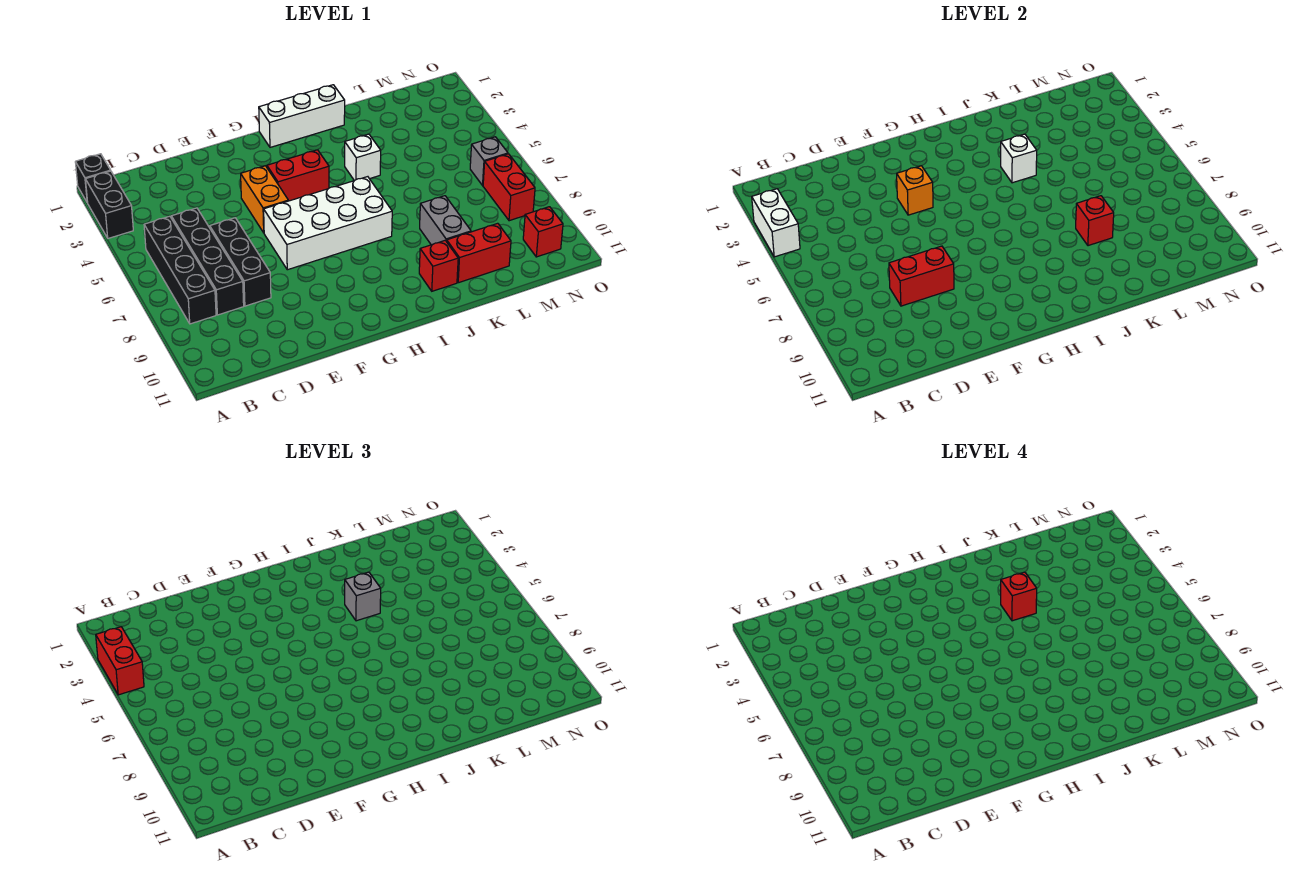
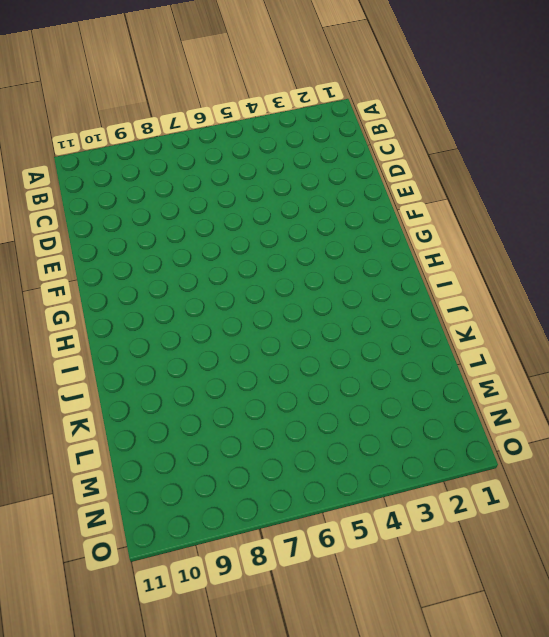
none -> black 1x1 brick [75,154,111,203]
none -> black 1x2 brick [85,171,133,238]
none -> black 1x4 brick [144,216,216,324]

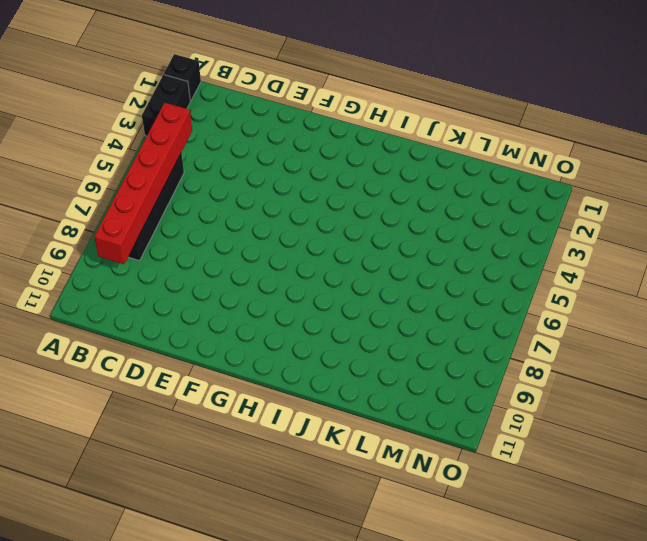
red 1x6 brick [94,103,192,264] -> none
none -> black 1x4 brick [171,208,244,315]
none -> black 1x3 brick [210,218,271,306]
none -> orange 1x2 brick [241,166,288,233]

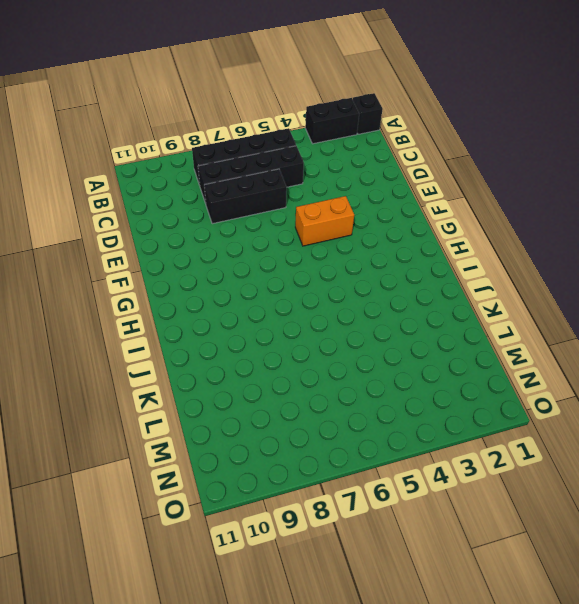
none -> white 2x4 brick [264,177,392,270]
none -> red 1x2 brick [267,150,329,201]
none -> white 1x3 brick [259,85,345,147]

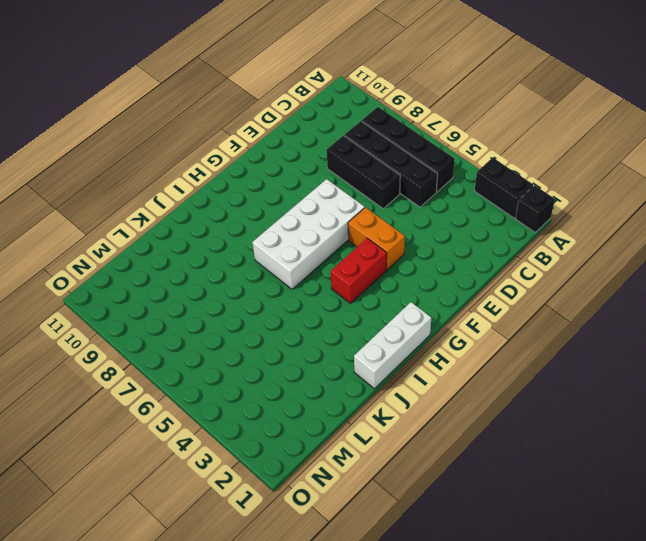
none -> white 1x1 brick [345,134,381,181]
none -> red 1x1 brick [419,240,458,291]
none -> grey 1x2 brick [420,196,471,245]

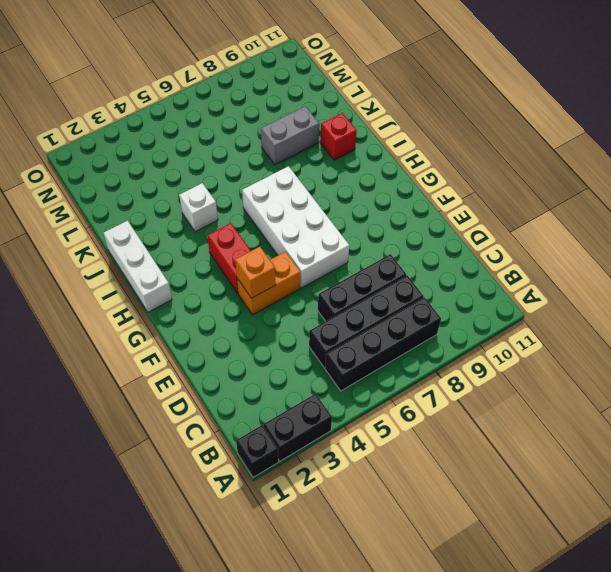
none -> red 1x2 brick [447,223,511,283]
none -> grey 1x1 brick [470,137,508,185]
none -> red 1x2 brick [483,154,535,221]

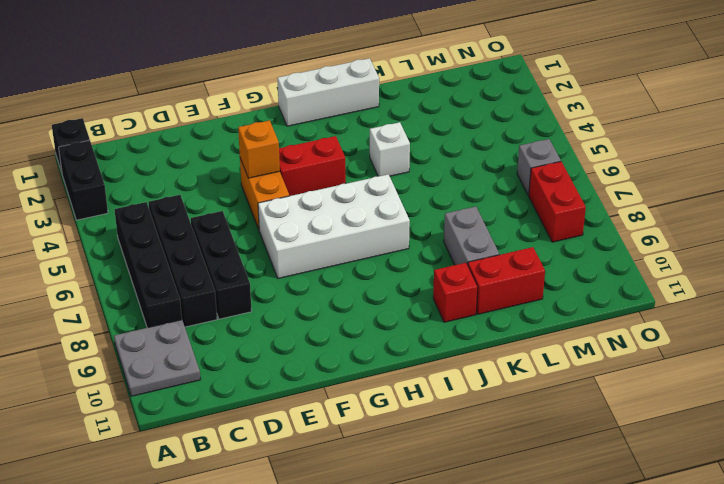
grey 2x2 plate [114,320,201,396] -> none
none -> red 1x1 brick [523,207,563,257]
none -> white 1x2 brick [752,189,800,257]
none -> red 1x2 brick [889,246,954,306]

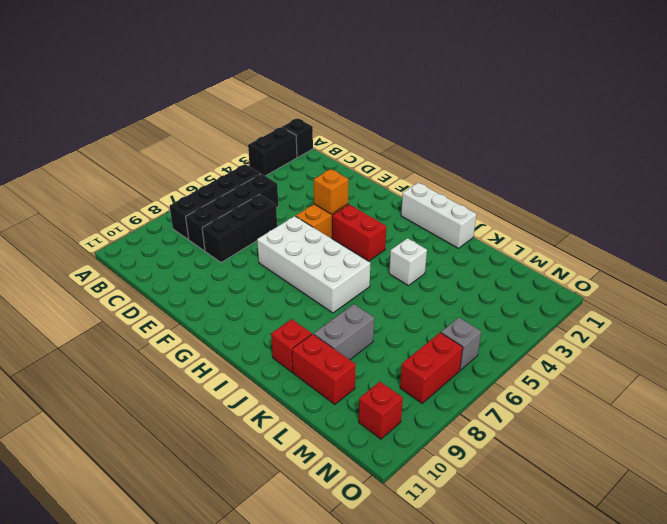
none -> white 1x2 brick [752,189,800,257]
none -> red 1x2 brick [889,246,954,306]
none -> white 1x1 brick [1001,134,1037,183]

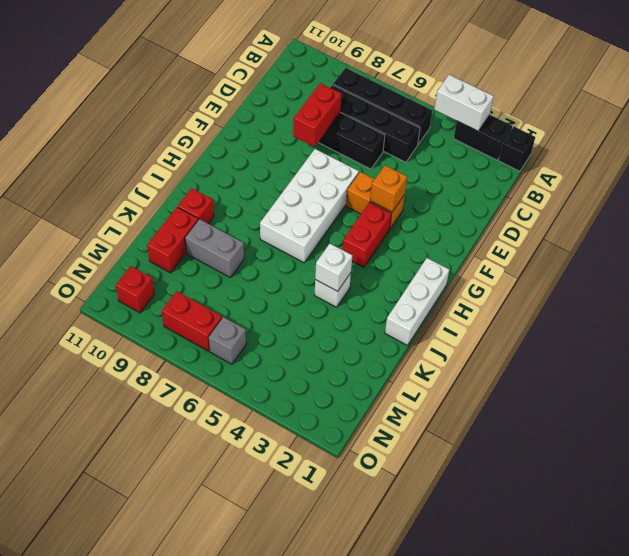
none -> red 1x1 brick [1076,196,1114,246]
none -> red 1x2 brick [96,627,144,695]
none -> grey 1x1 brick [345,572,381,621]

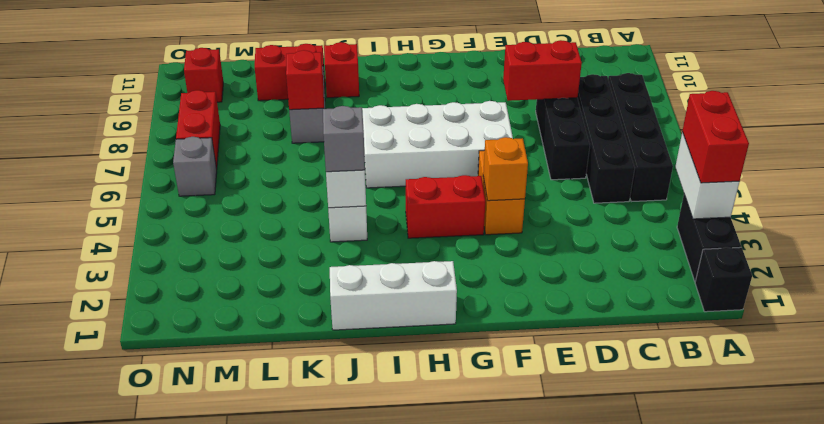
none -> red 1x1 brick [1001,572,1037,621]

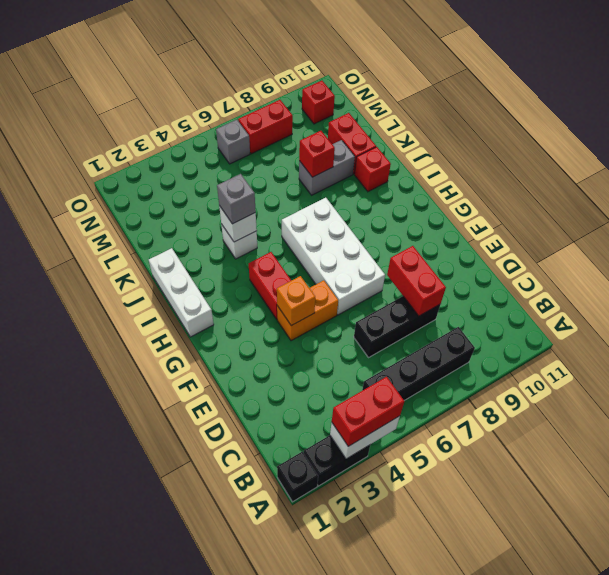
none -> black 1x4 brick [171,208,244,315]
none -> red 1x1 brick [1001,572,1037,621]

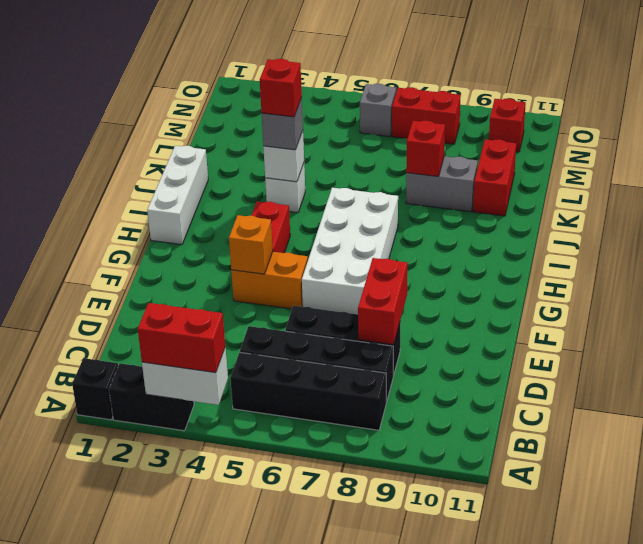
none -> red 1x1 brick [419,240,458,291]

